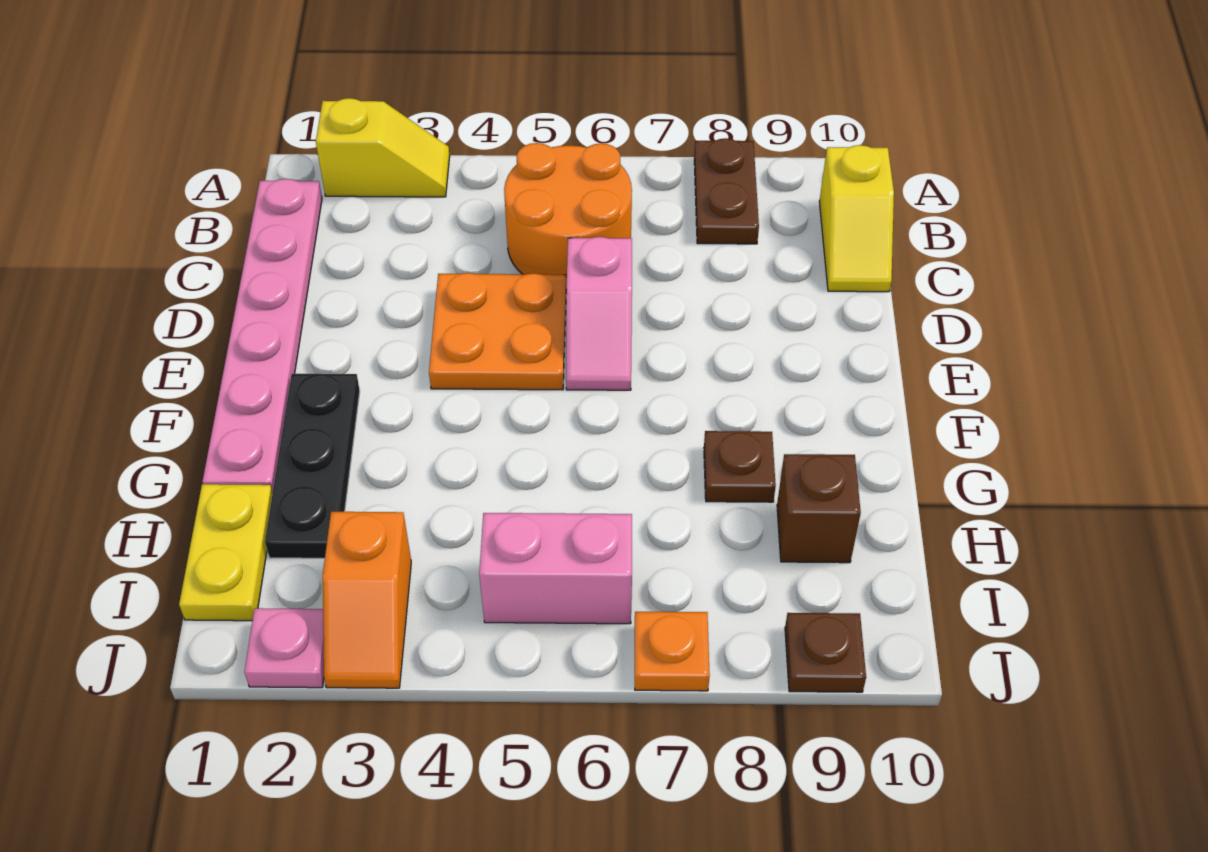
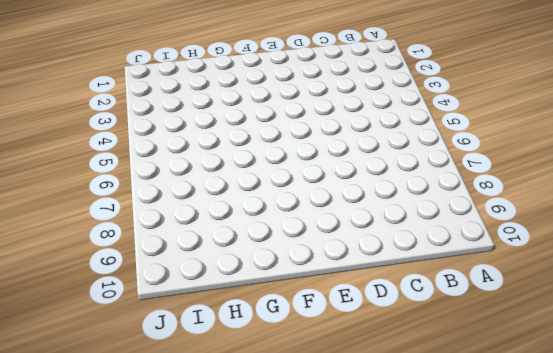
none -> yellow 1x2 slope [316,98,450,197]
none -> brown 1x2 plate [694,138,759,244]
none -> pink 1x6 plate [202,179,322,492]

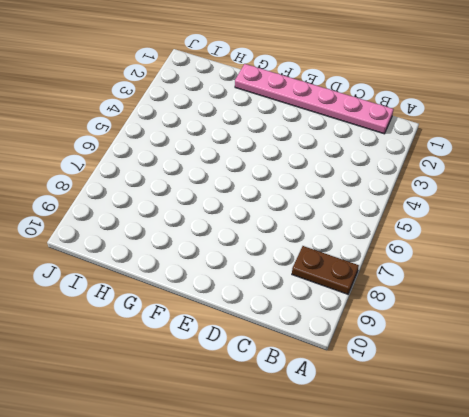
none -> yellow 1x2 slope [316,98,450,197]
none -> orange 2x2 round brick [504,143,632,289]
none -> yellow 1x2 slope [819,145,894,292]

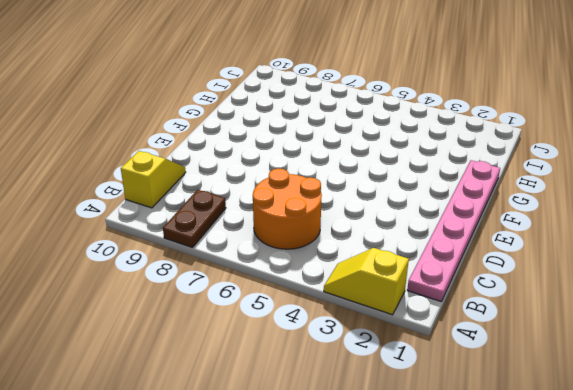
none -> orange 2x2 plate [429,273,566,390]
none -> pink 1x2 slope [566,237,632,390]
none -> black 1x3 plate [265,374,360,558]

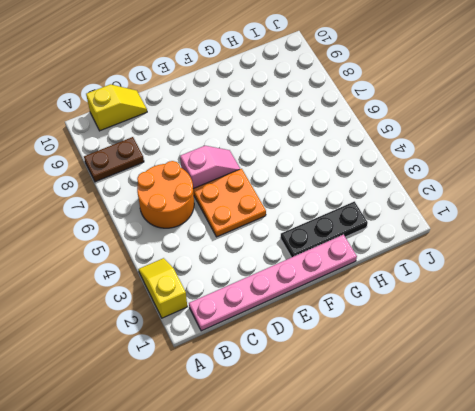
none -> brown 1x1 plate [704,431,776,502]
none -> yellow 1x2 plate [179,484,273,621]
none -> brown 1x1 brick [777,454,861,563]

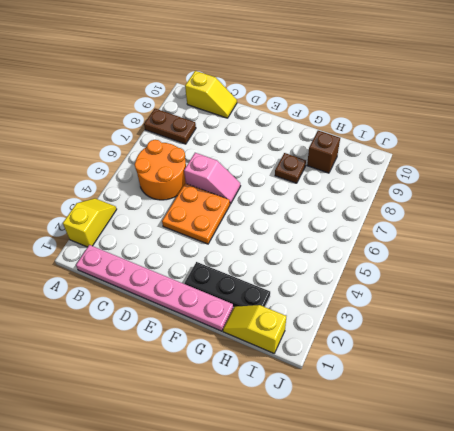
yellow 1x2 slope [223,305,286,353] -> yellow 1x2 plate [179,484,273,621]
none -> orange 1x2 slope [323,512,411,688]
none -> pink 1x2 brick [479,513,632,624]
none -> pink 1x1 plate [244,608,324,688]

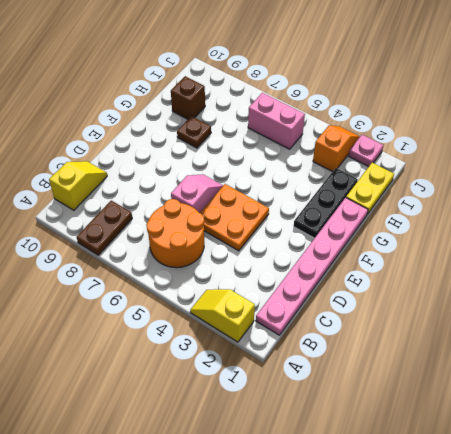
none -> orange 1x1 plate [635,612,710,691]
none -> brown 1x1 plate [785,613,866,692]

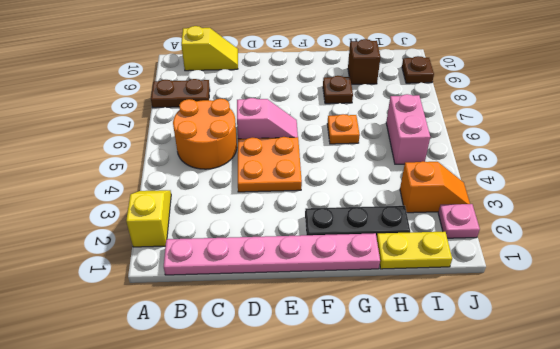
orange 1x1 plate [327,114,360,144] -> orange 1x1 plate moved to [635,612,710,691]

